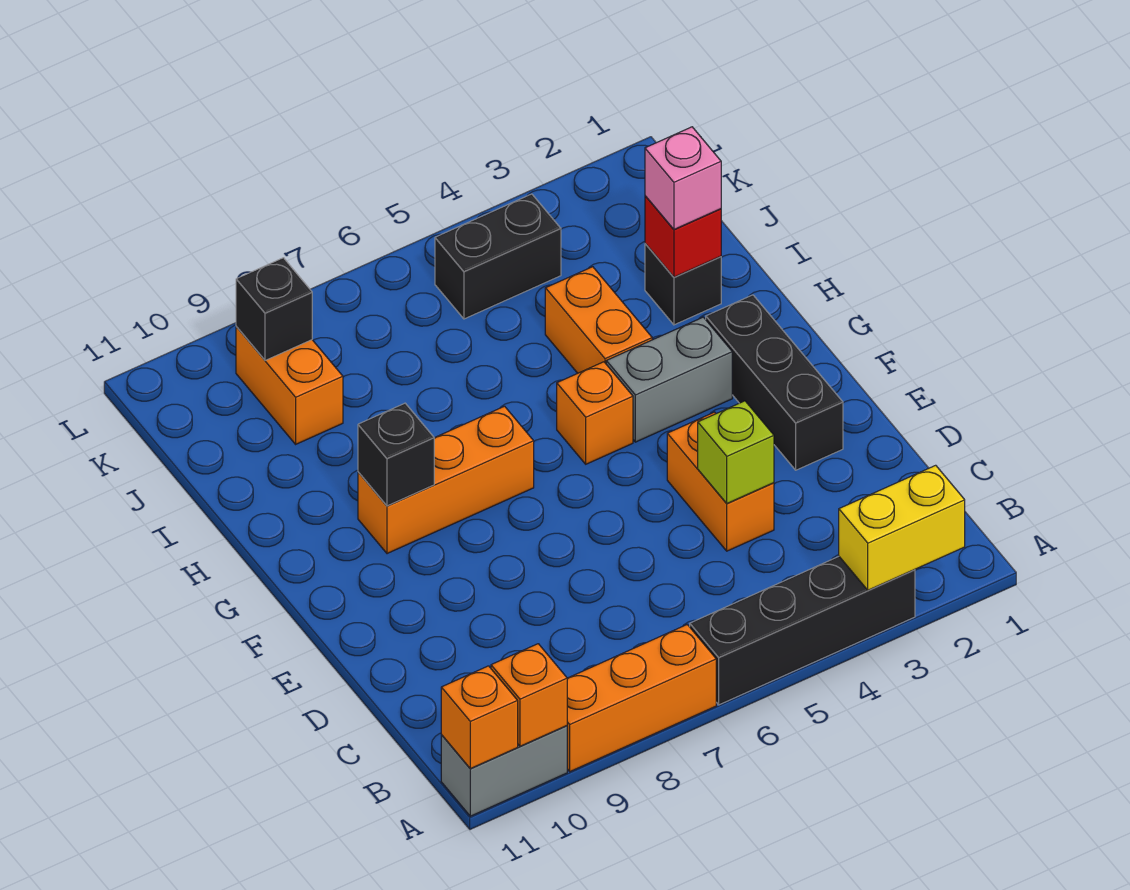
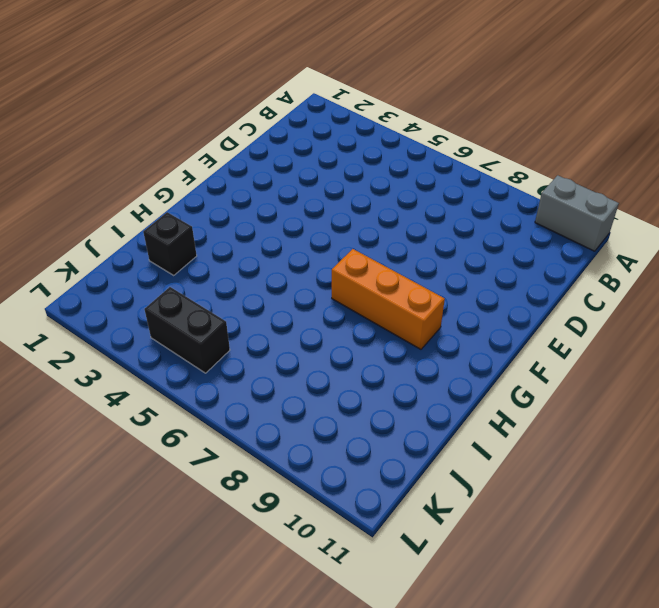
none -> black 1x4 brick [690,557,915,705]
none -> orange 1x3 brick [567,625,716,772]
none -> orange 1x2 brick [667,412,774,551]

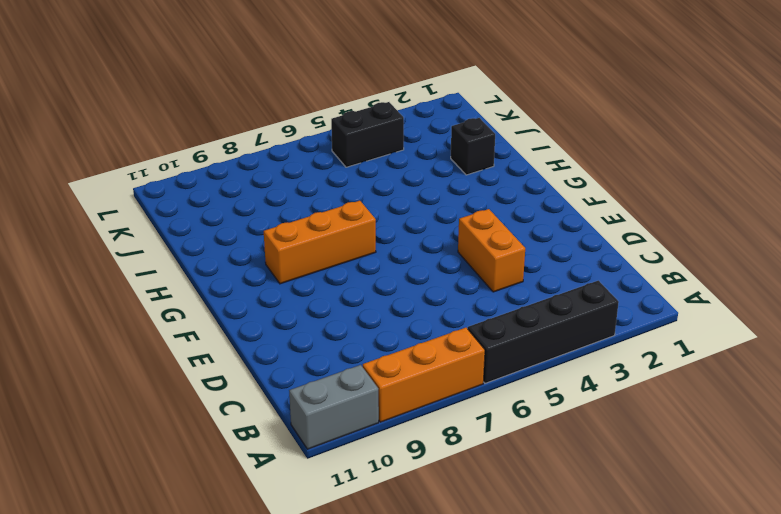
none -> black 1x3 brick [706,295,843,470]
none -> grey 1x2 brick [606,317,732,442]
none -> orange 1x1 brick [557,362,633,464]

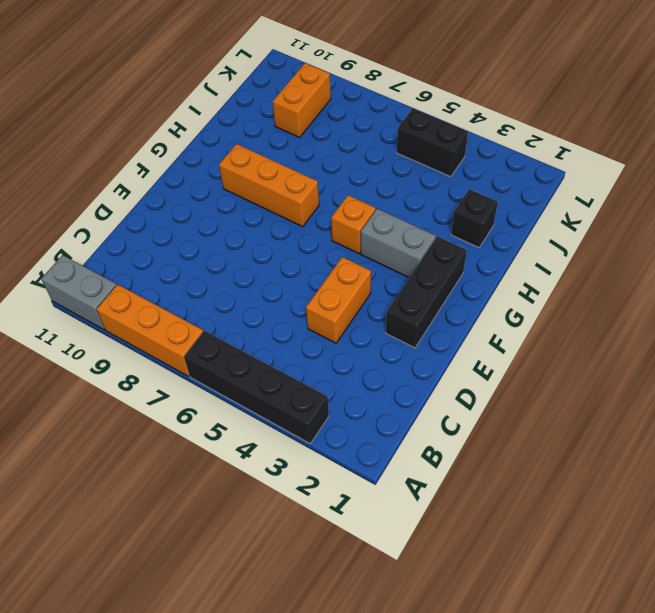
none -> orange 1x2 brick [545,267,652,373]
none -> yellow 1x2 brick [839,465,965,590]
none -> orange 1x1 brick [491,644,567,746]

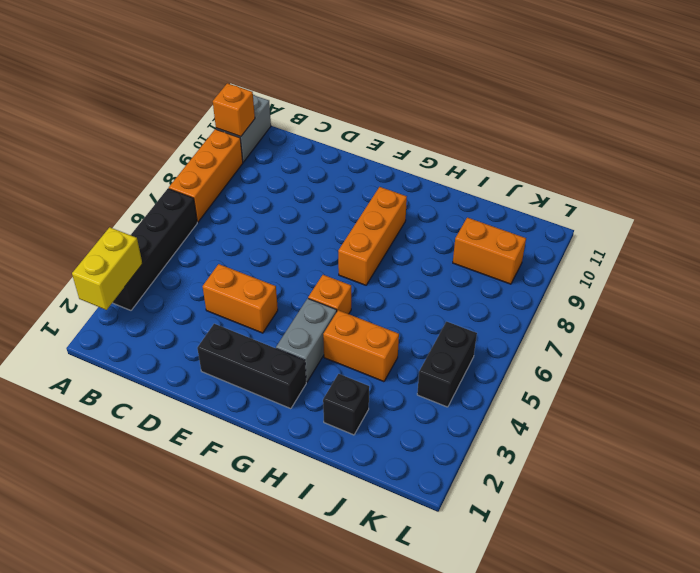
none -> orange 1x1 brick [441,666,518,769]
none -> lime 1x1 brick [698,401,774,503]
none -> black 1x1 brick [358,403,434,506]

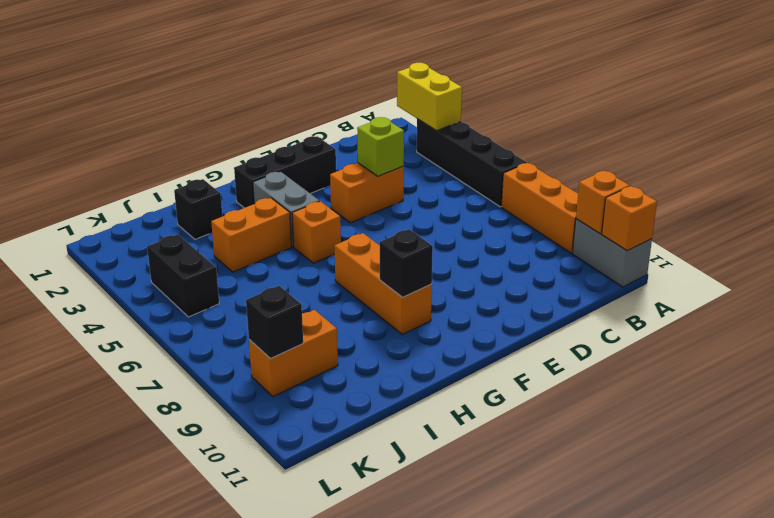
none -> red 1x1 brick [645,196,721,277]
none -> pink 1x1 brick [645,127,721,229]

